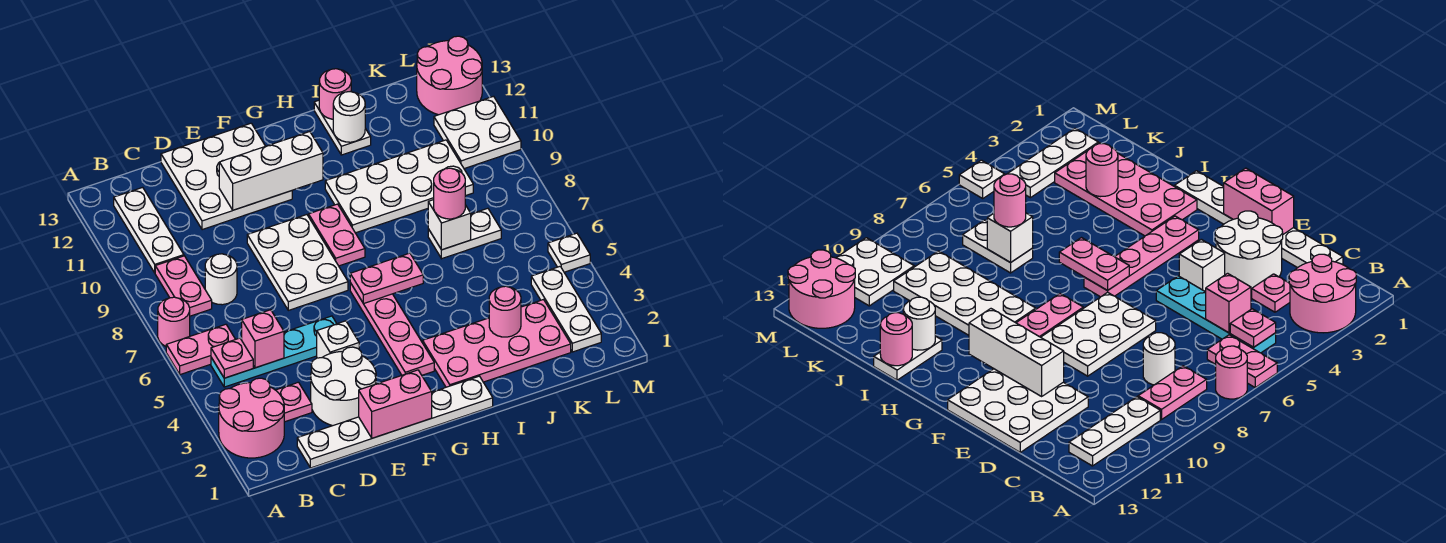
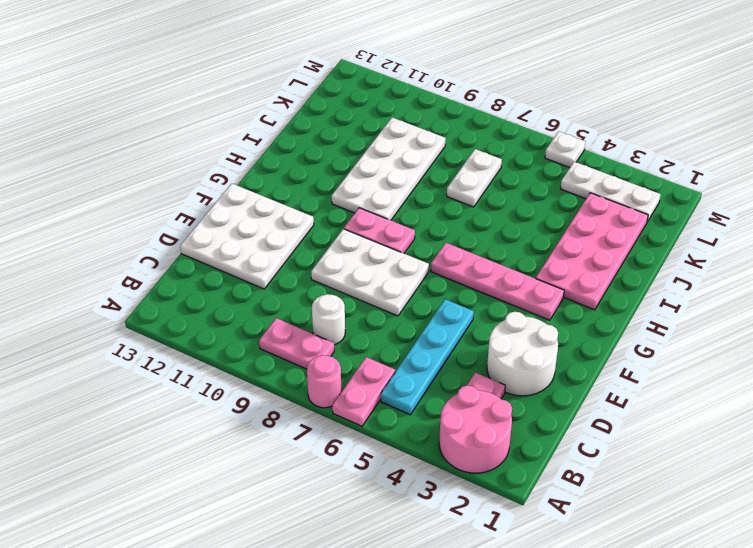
none -> white 1x3 plate [114,187,184,273]
none -> white 1x6 plate [297,376,493,468]
none -> white 1x1 brick [317,321,359,358]
none -> white 1x2 plate [314,100,371,155]

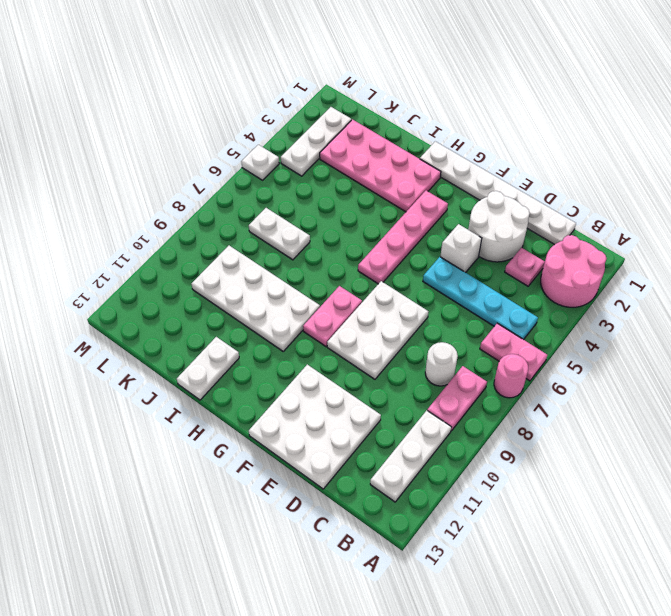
none -> white 2x2 plate [434,96,521,169]
none -> pink 2x2 round brick [417,36,482,115]
none -> pink 1x1 plate [211,338,253,378]
none -> pink 1x1 brick [242,310,284,368]

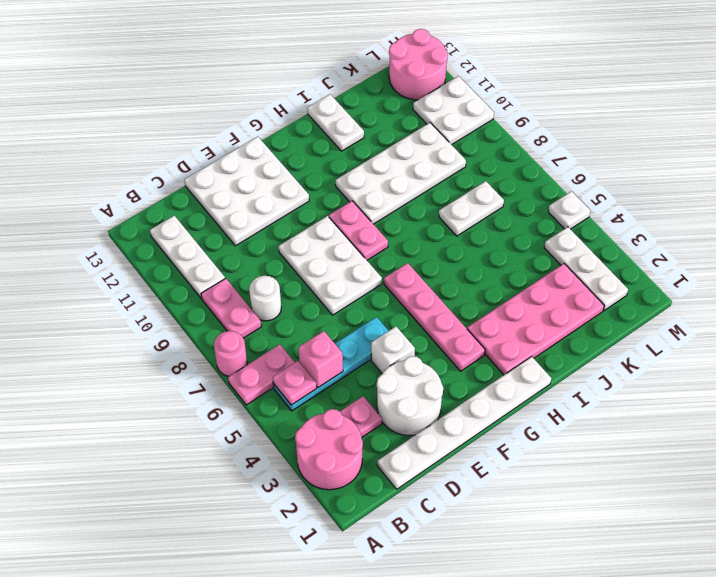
none -> pink 1x2 brick [359,370,432,438]
none -> white 1x3 brick [219,132,323,210]
none -> pink 1x2 plate [350,253,423,304]
none -> white 1x1 round brick [333,92,365,142]

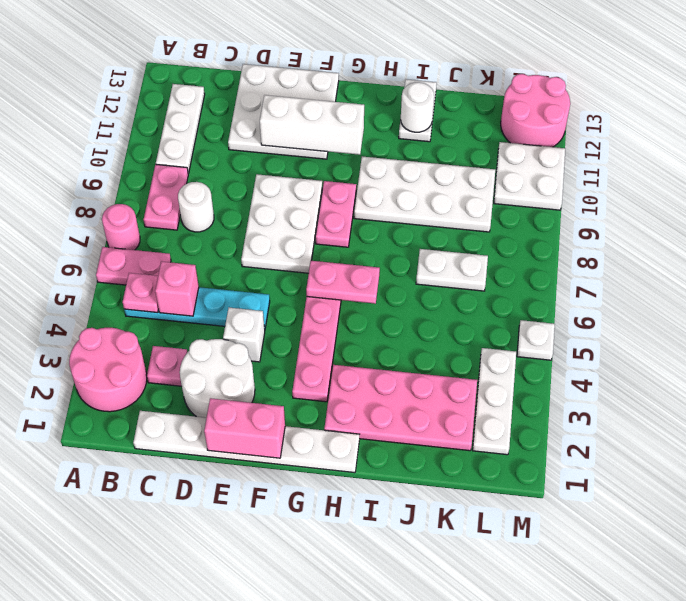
none -> pink 1x1 round brick [319,69,351,119]
none -> pink 1x1 round brick [489,286,521,337]
none -> white 1x1 brick [428,200,471,250]
none -> pink 1x1 round brick [434,168,465,219]

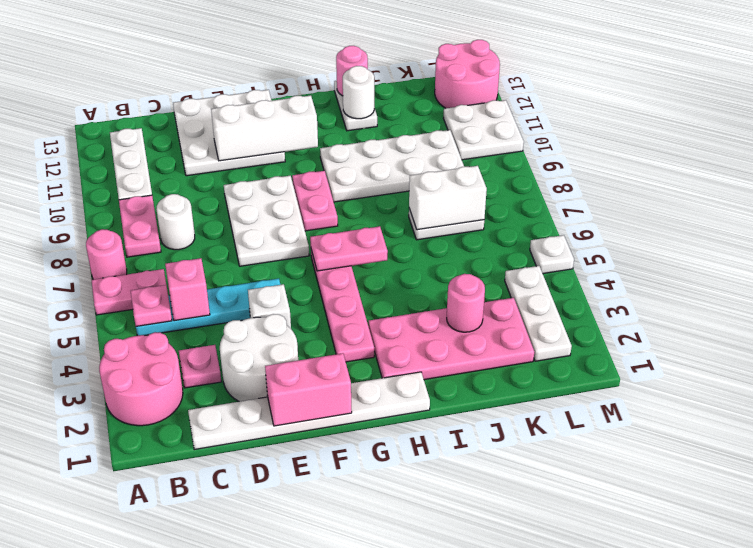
white 1x2 brick [409,166,487,230] -> white 1x1 brick [428,200,471,250]
none -> pink 1x1 round brick [434,168,465,219]

